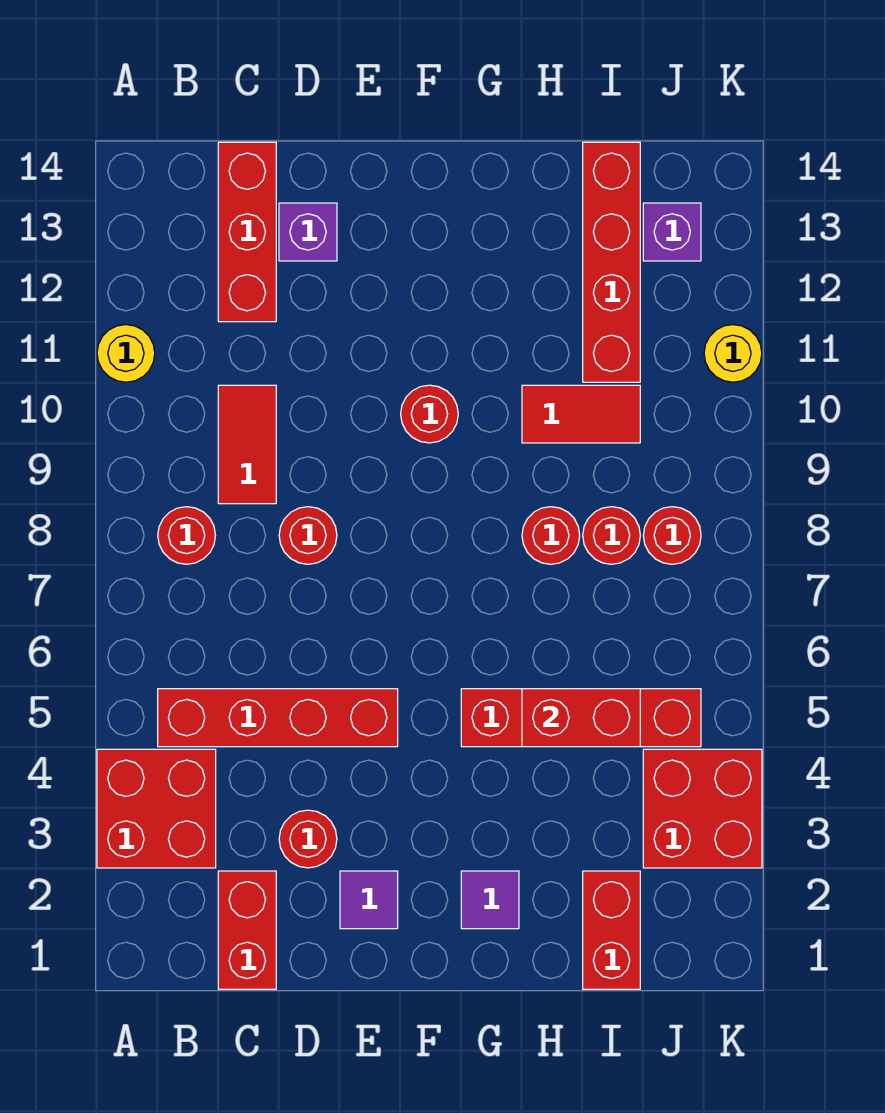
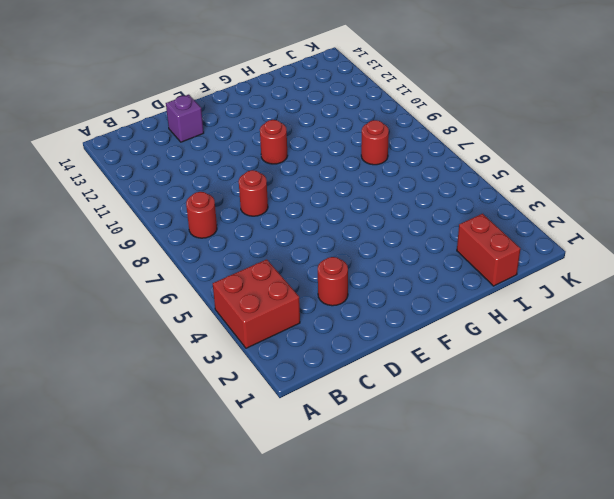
none -> yellow 1x1 round brick [97,325,155,382]
none -> red 1x4 brick [158,689,398,747]
none -> red 1x2 brick [218,871,276,989]

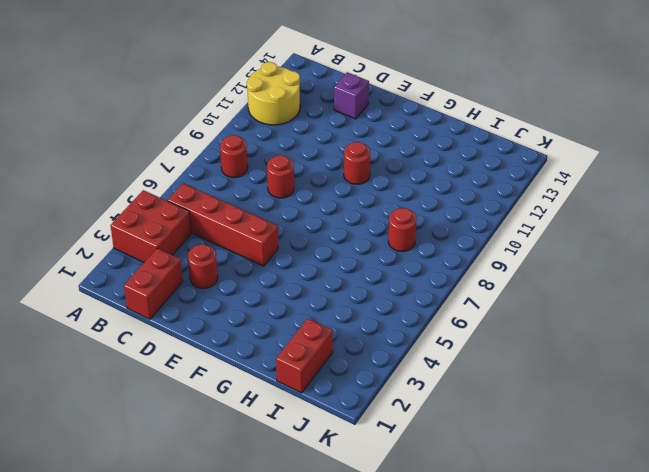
yellow 2x2 round brick [247,62,300,125] -> yellow 1x1 round brick [97,325,155,382]
none -> red 1x2 tile [218,385,276,504]
none -> red 1x3 brick [218,142,276,322]
none -> purple 1x1 tile [340,871,398,929]

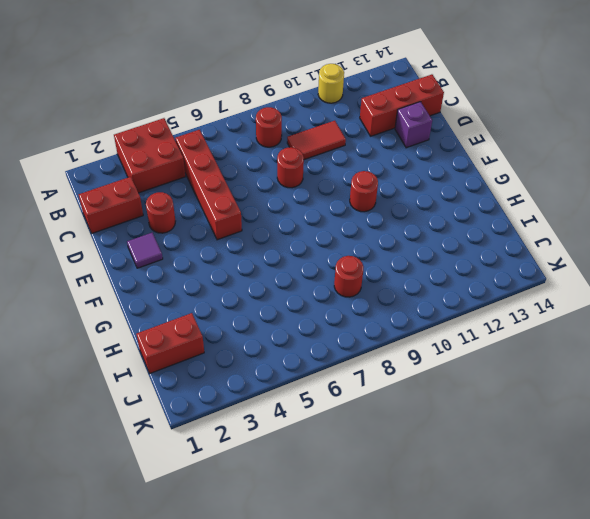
none -> purple 1x1 tile [461,871,519,929]
none -> red 1x4 brick [461,689,701,747]
none -> red 1x1 round brick [522,507,580,564]

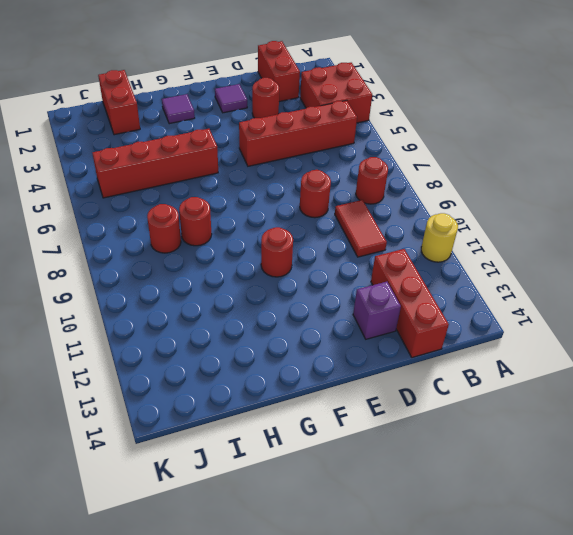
none -> red 1x2 tile [522,385,640,443]
none -> red 1x4 brick [583,142,640,382]
none -> red 2x2 brick [643,749,762,868]

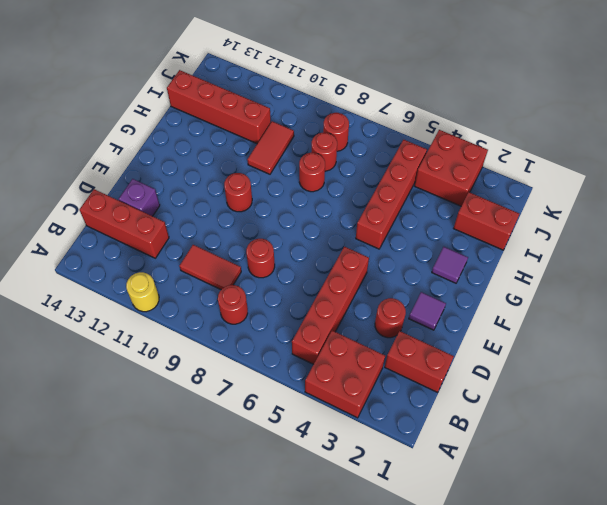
none -> purple 1x1 brick [643,203,701,261]
none -> yellow 1x1 round brick [704,325,762,382]
none -> red 1x2 brick [522,689,640,747]

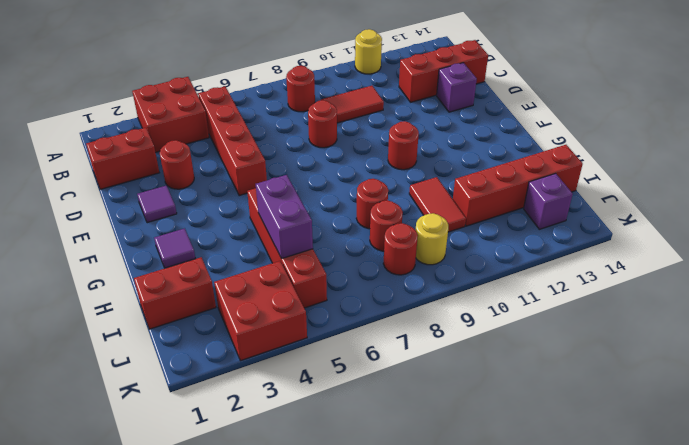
purple 1x2 brick [256,175,313,259] -> red 1x2 brick [522,689,640,747]
yellow 1x1 round brick [415,213,448,265] -> yellow 1x1 round brick moved to [704,325,762,382]

